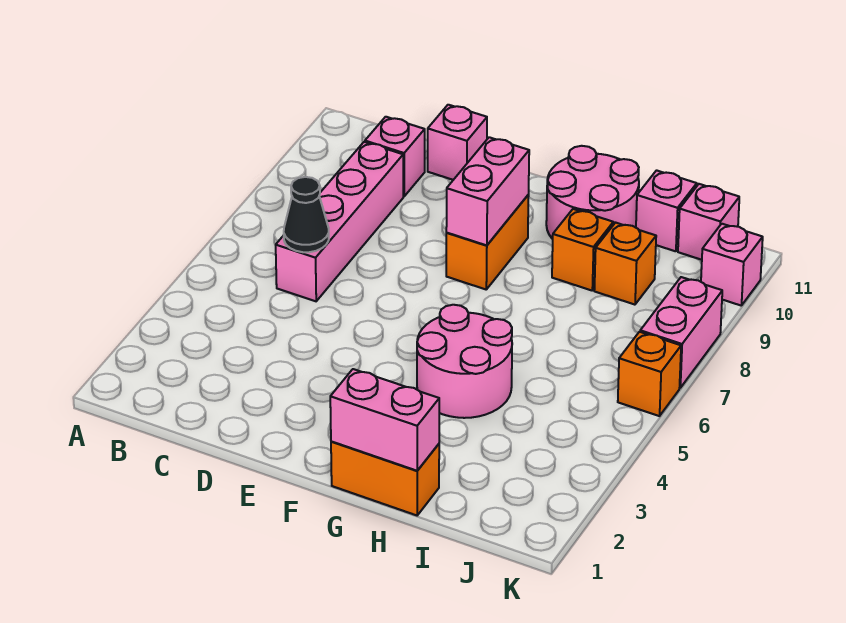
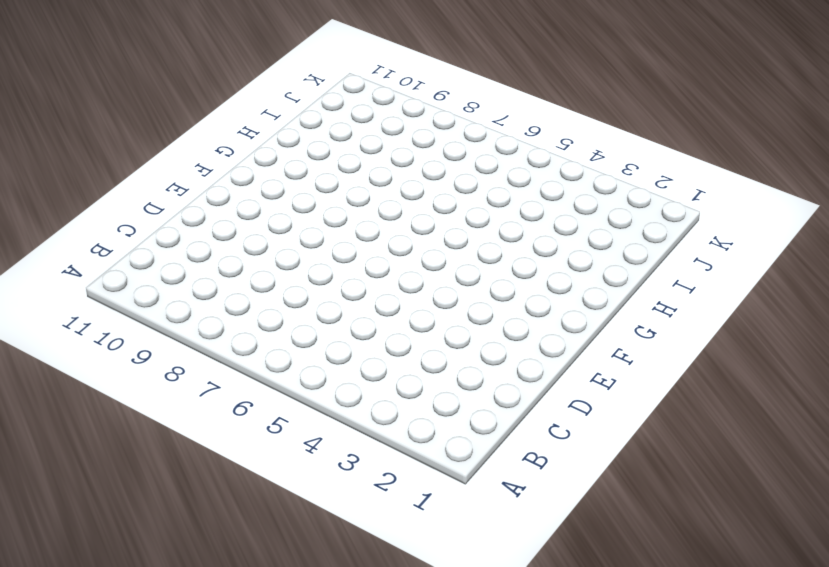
none -> pink 1x4 brick [276,142,403,301]
none -> pink 1x1 brick [365,117,425,196]
none -> pink 1x1 brick [427,105,487,180]

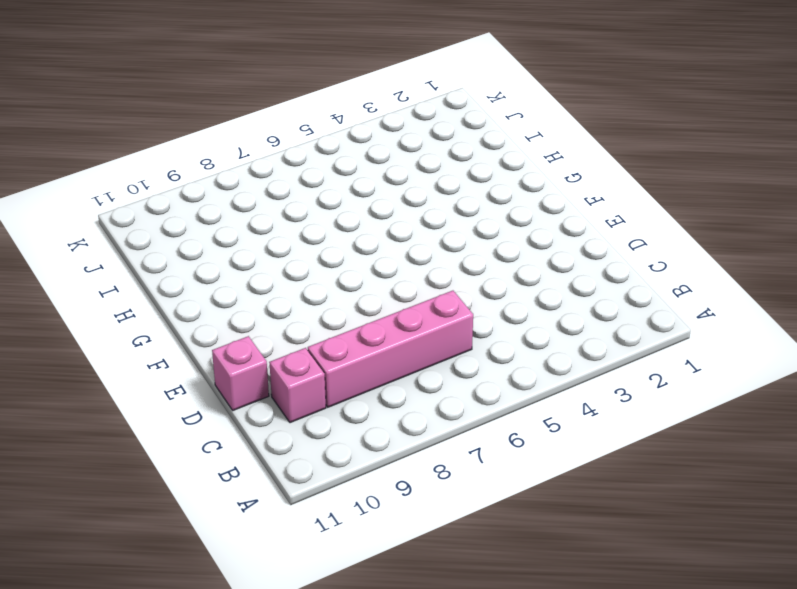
none -> orange 1x2 brick [446,195,529,289]
none -> orange 1x2 brick [331,441,439,515]
none -> pink 2x2 round brick [417,305,512,418]

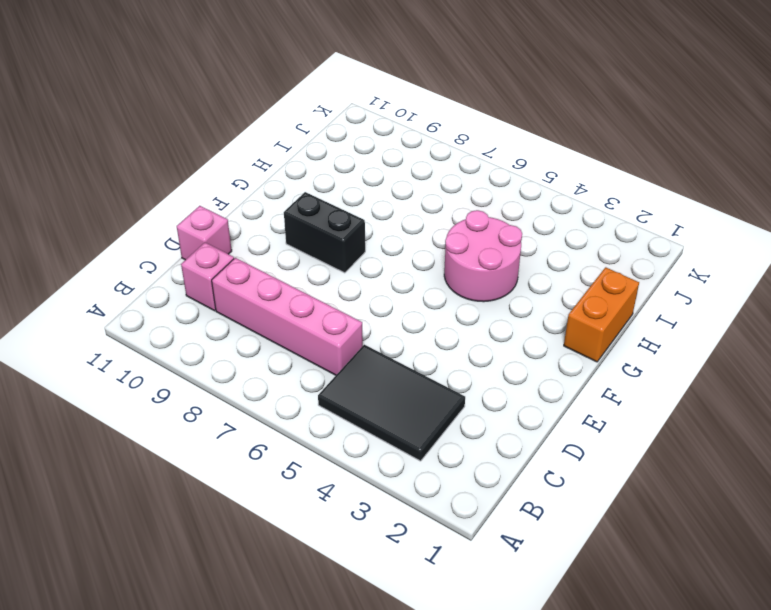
black 2x3 tile [318,345,465,461] -> none
black 1x2 brick [284,192,365,273] -> orange 1x2 brick [446,195,529,289]
none -> pink 2x2 round brick [546,146,639,239]
none -> orange 1x1 brick [552,209,613,290]
none -> orange 1x1 brick [594,223,656,305]

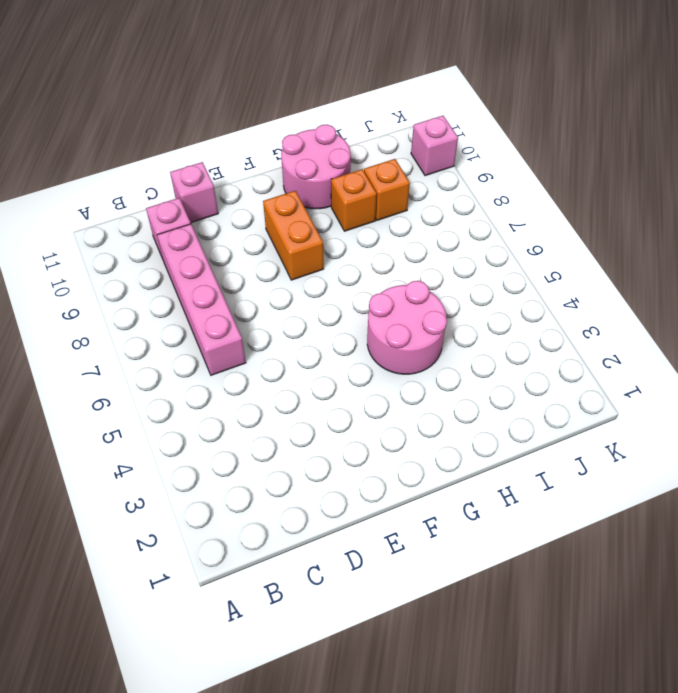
none -> orange 1x2 brick [331,441,439,515]
none -> pink 1x1 brick [636,170,697,251]
none -> pink 1x1 brick [678,184,739,260]

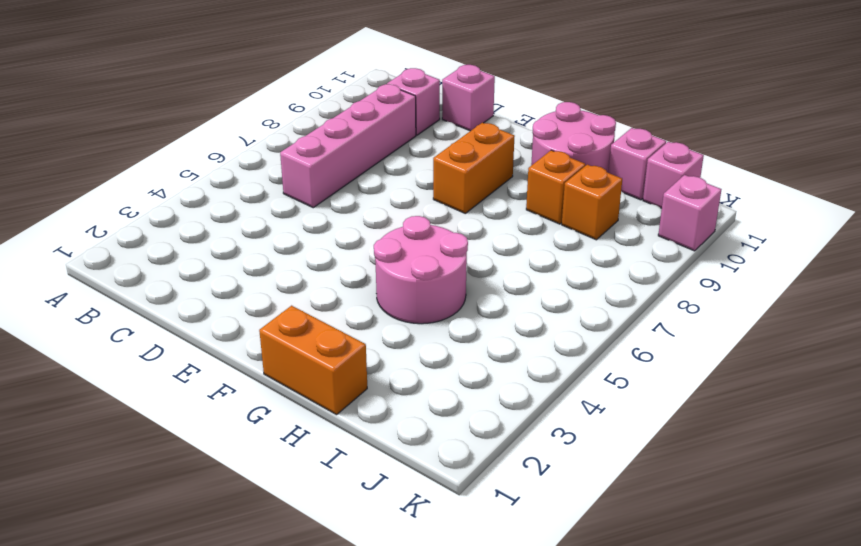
none -> orange 1x1 brick [618,332,681,416]
none -> pink 1x2 brick [640,277,722,388]
none -> black 1x1 cone [284,177,329,252]

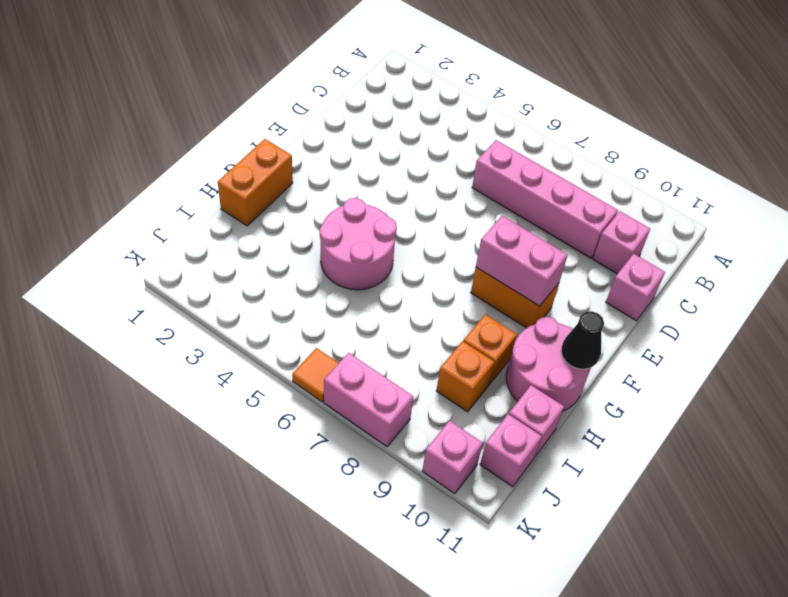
black 1x1 cone [561,311,604,369] -> black 1x1 cone moved to [284,177,329,252]
orange 1x1 tile [292,348,339,402] -> orange 1x1 brick [618,332,681,416]
none -> pink 1x2 brick [330,369,439,471]

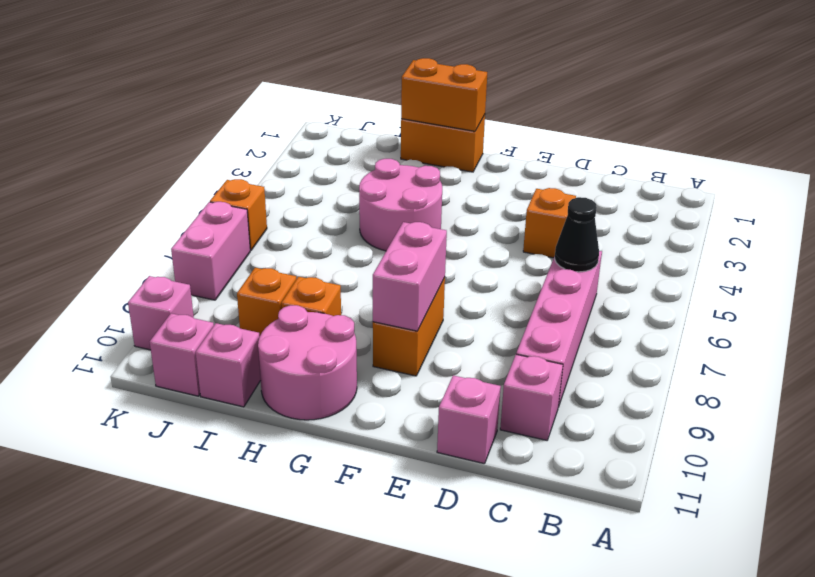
orange 1x1 brick [523,188,576,258] -> none
orange 1x2 brick [401,58,487,131] -> pink 1x2 brick [330,369,439,471]

